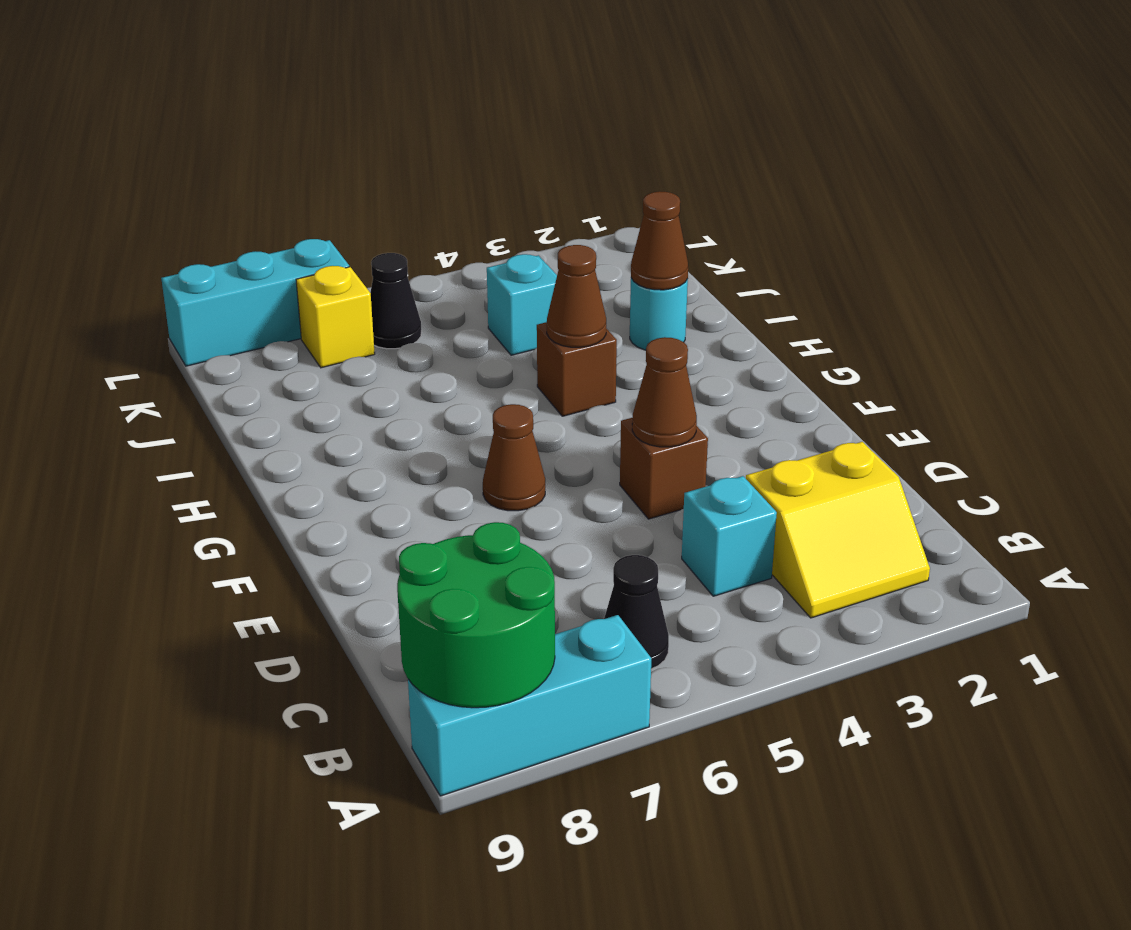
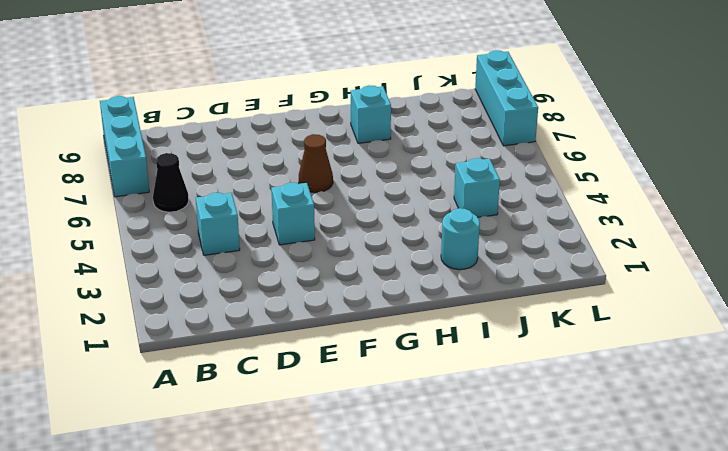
cyan 1x1 brick [271,182,315,245] -> brown 1x1 brick [620,418,708,519]
cyan 1x1 brick [351,85,391,143] -> none
none -> yellow 2x2 slope [746,442,930,618]
none -> brown 1x1 brick [537,322,617,416]
none -> black 1x1 cone [370,253,422,349]

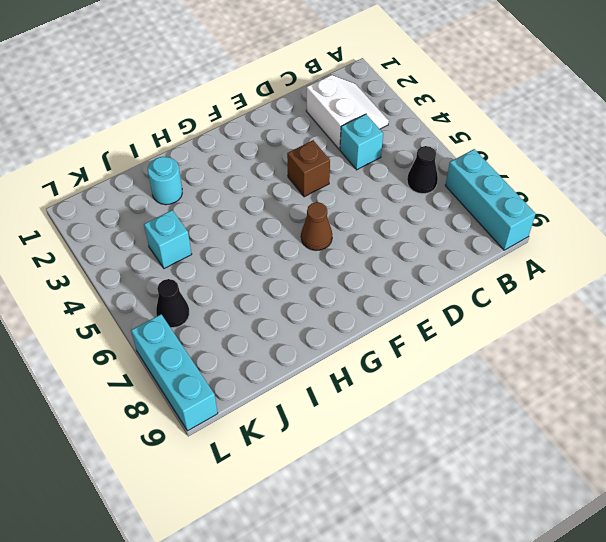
white 2x2 slope [306,75,389,149] -> yellow 2x2 slope [746,442,930,618]
none -> brown 1x1 brick [537,322,617,416]
none -> yellow 1x1 brick [296,266,375,368]
none -> green 2x2 round brick [397,522,555,708]

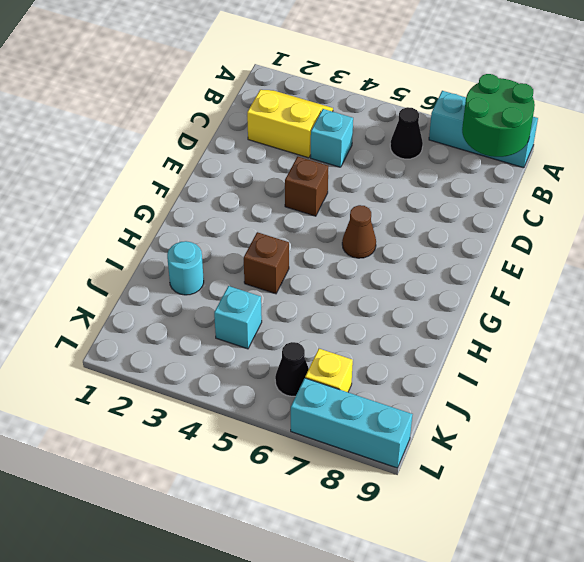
none -> brown 1x1 cone [632,337,697,447]
none -> brown 1x1 cone [547,245,606,347]
none -> brown 1x1 cone [631,191,688,290]

